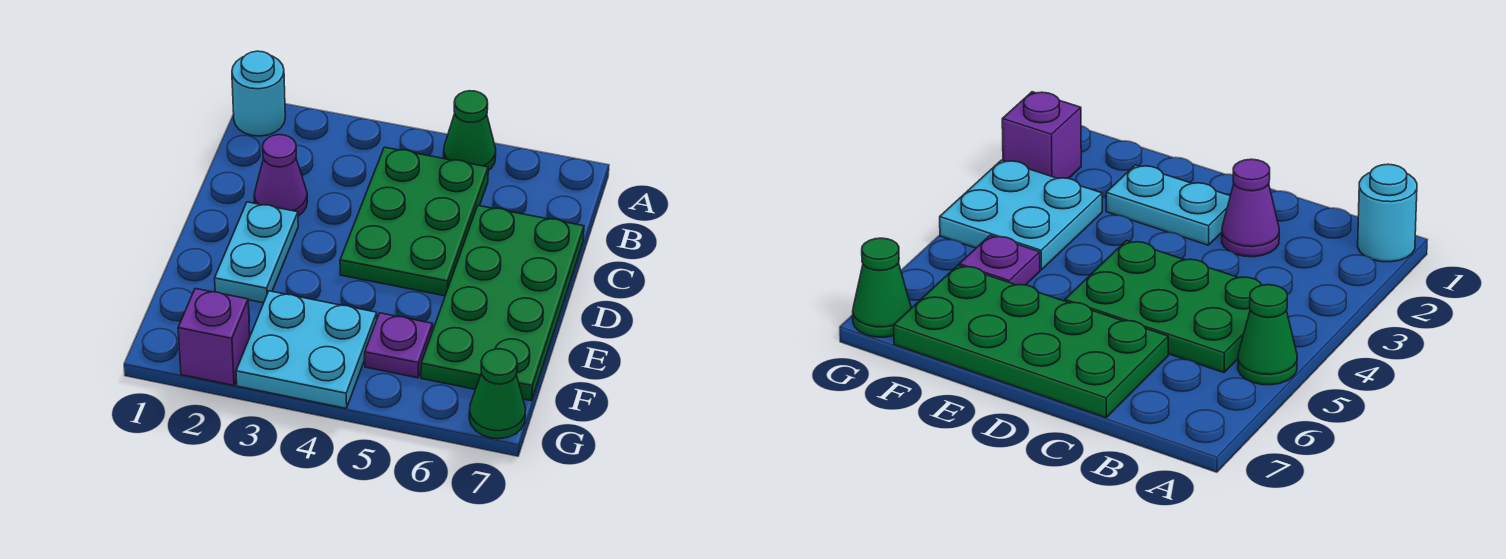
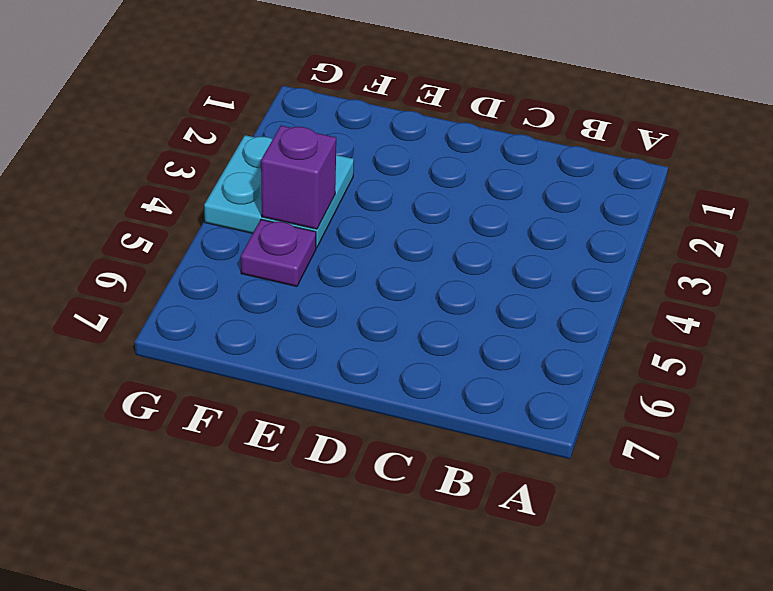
purple 1x1 brick [261,126,336,229] -> purple 1x1 brick moved to [178,288,250,385]
none -> cyan 1x1 round brick [232,51,285,136]
none -> green 1x1 cone [444,91,496,171]

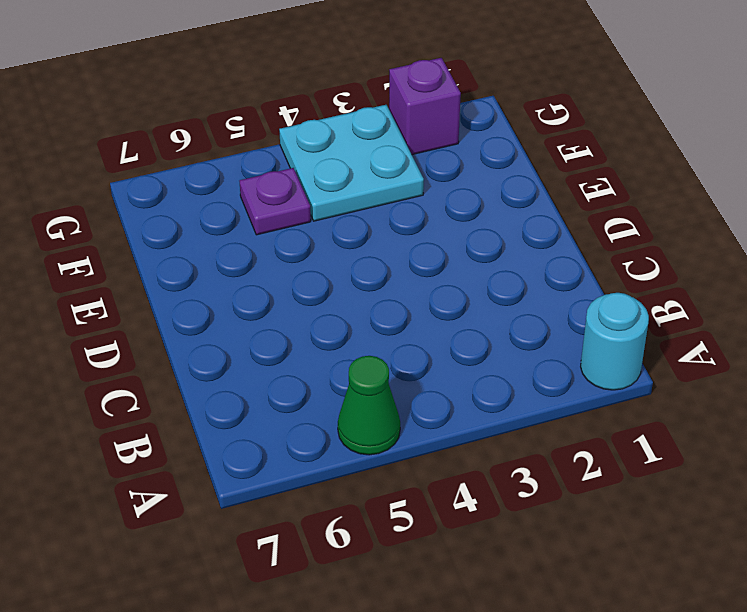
none -> green 2x3 plate [340,147,488,296]
none -> purple 1x1 cone [254,135,307,216]

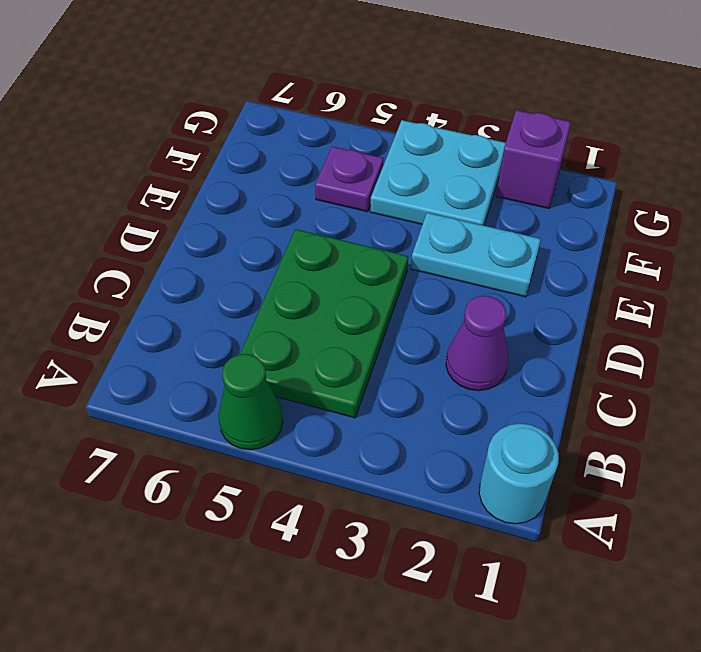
cyan 1x2 plate [411,213,541,297] -> cyan 1x2 plate turned to [215,202,298,303]
none -> green 2x4 plate [421,206,584,401]
none -> green 1x1 cone [469,349,526,439]

